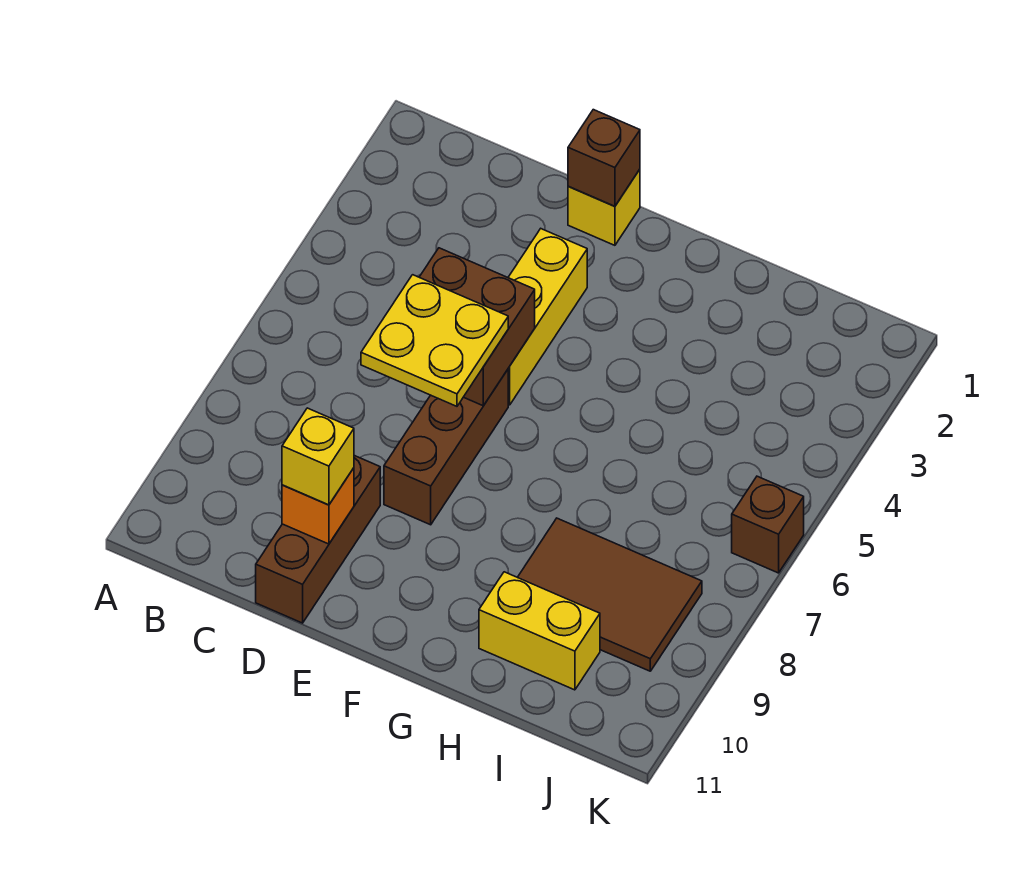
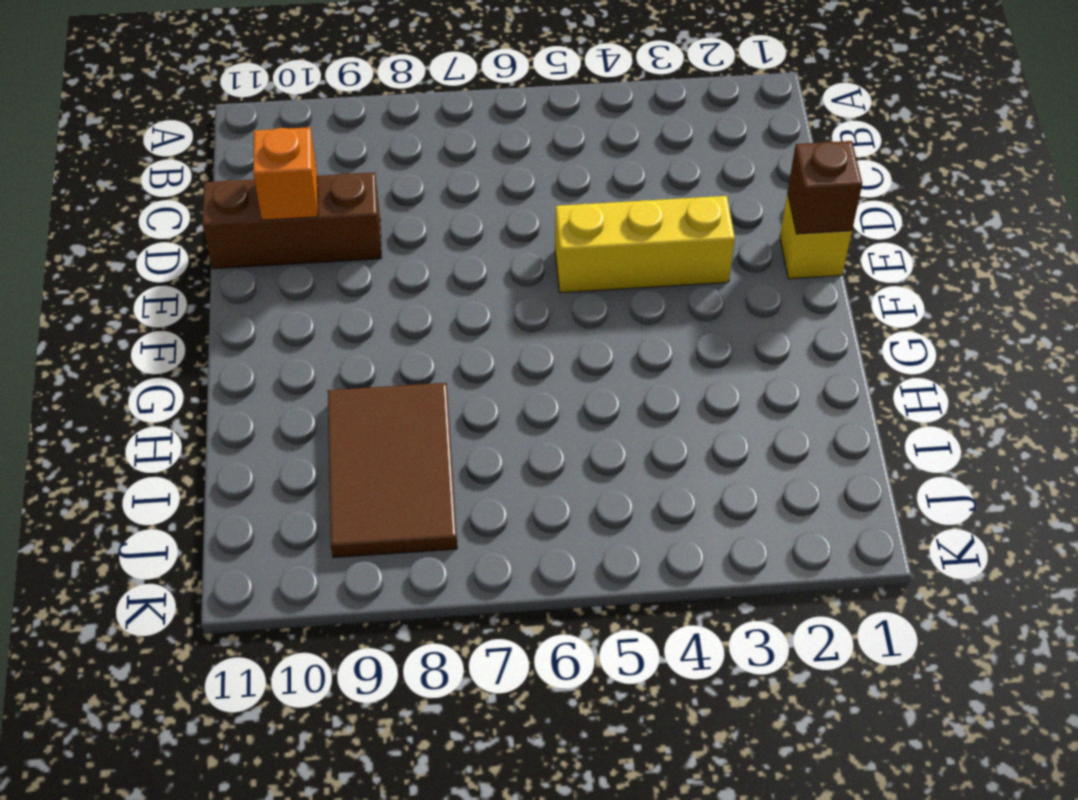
none -> brown 1x3 brick [384,370,508,525]
none -> yellow 1x2 brick [479,572,600,690]
none -> brown 1x1 brick [732,476,804,573]

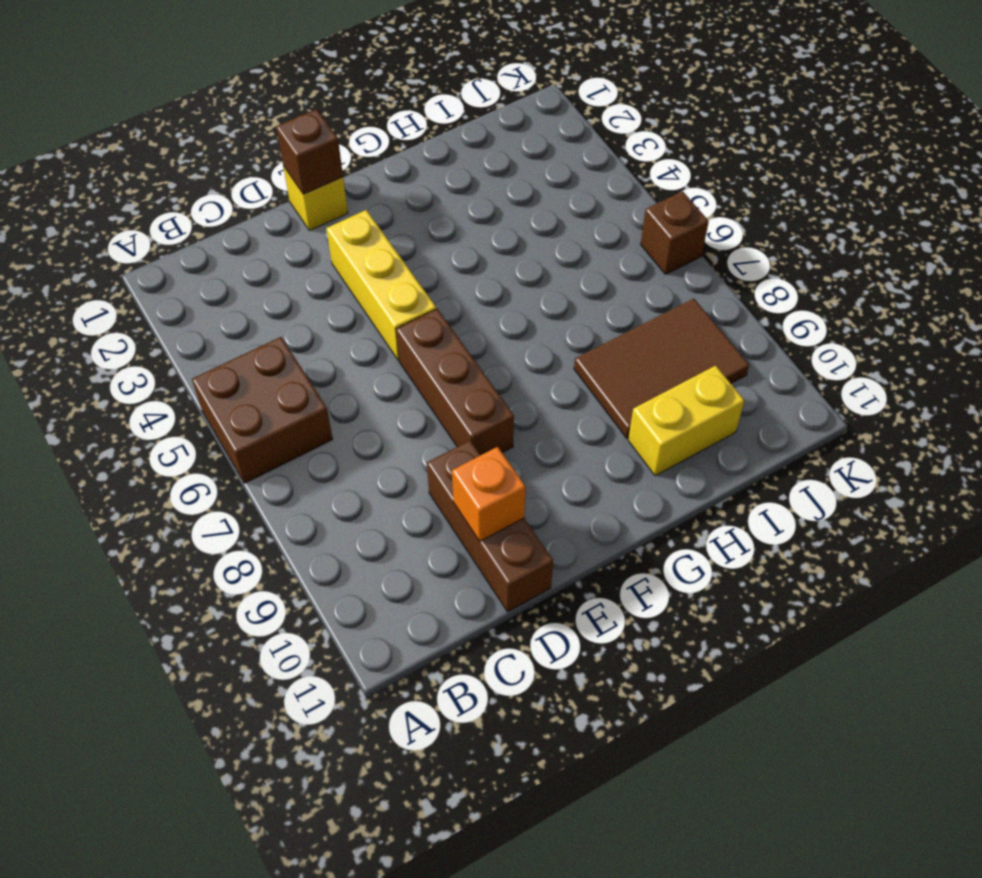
brown 2x2 brick [192,337,333,483] -> brown 2x2 brick moved to [419,248,535,406]
none -> yellow 2x2 plate [361,275,508,406]
none -> yellow 1x1 brick [282,408,354,505]

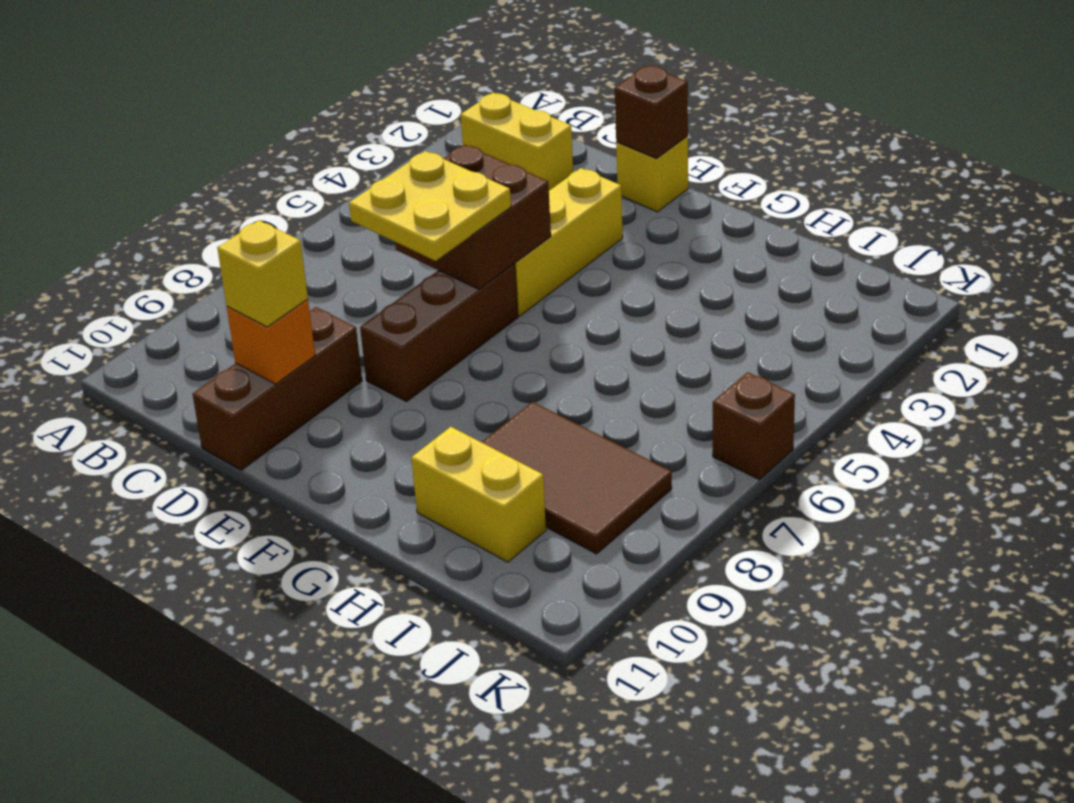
yellow 1x2 brick [461,93,573,190] -> none

